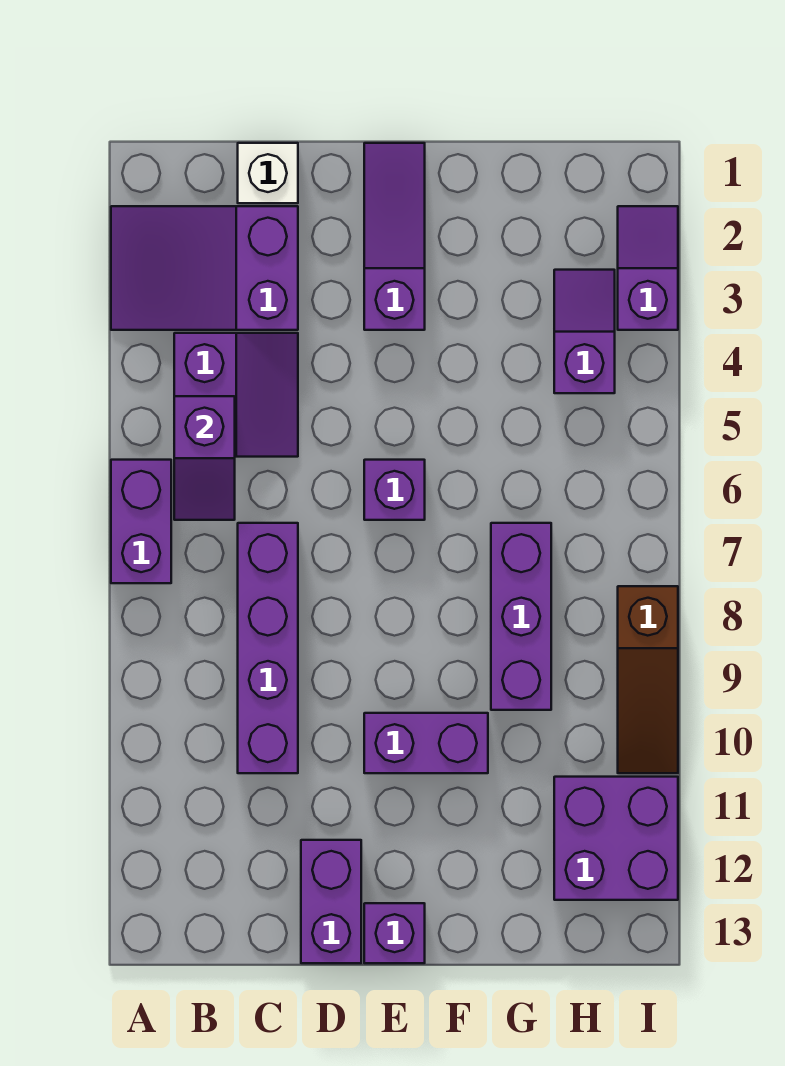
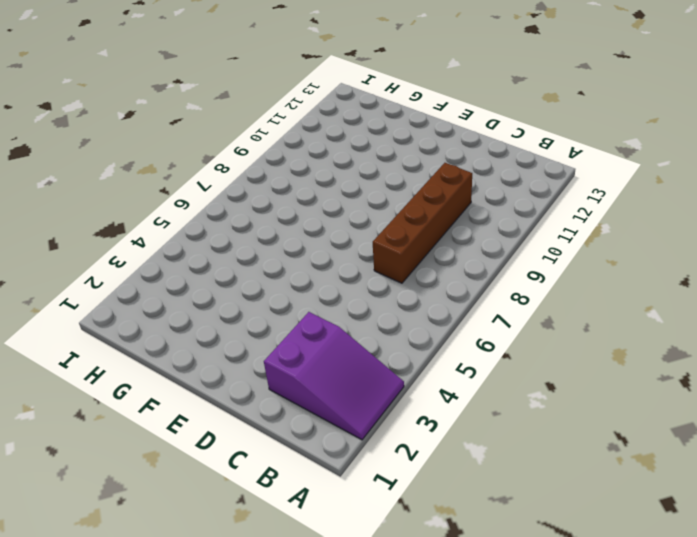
brown 1x4 brick [373,163,472,283] -> purple 1x4 brick [238,523,298,773]
none -> purple 1x2 brick [111,460,171,583]
none -> purple 2x2 slope [174,333,298,457]
none -> white 1x1 brick [238,143,298,203]

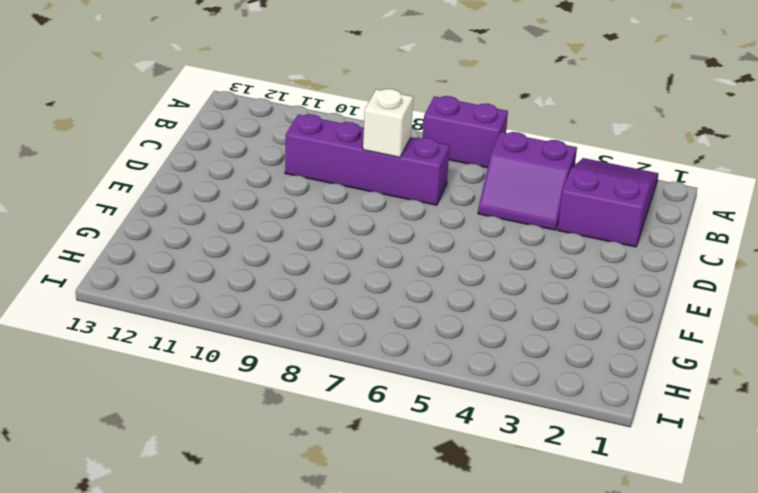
white 1x1 brick [363,89,413,157] -> white 1x1 brick moved to [238,143,298,203]
none -> purple 1x2 brick [301,840,361,963]
none -> purple 1x3 slope [364,143,425,330]
none -> purple 1x1 brick [364,460,425,520]

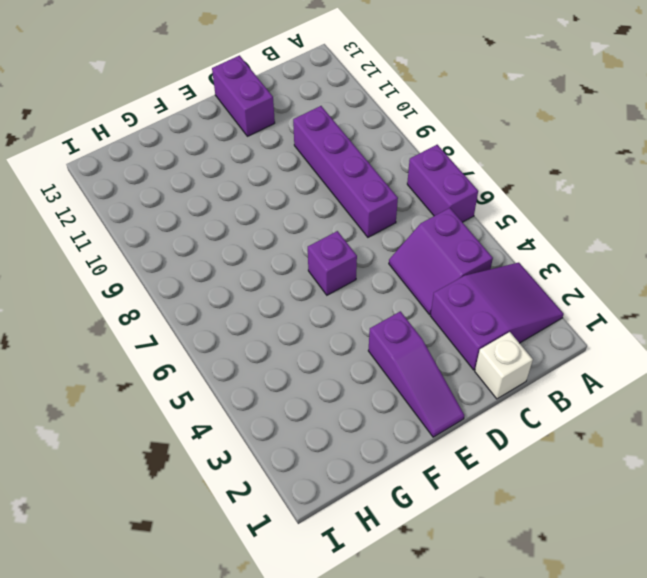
none -> purple 1x2 brick [364,713,488,773]
none -> purple 1x1 brick [364,903,425,963]
none -> purple 1x3 brick [491,523,551,710]

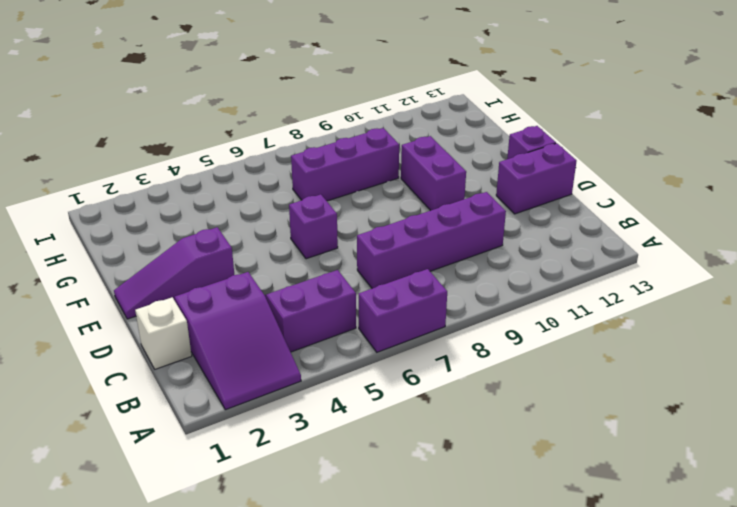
none -> purple 1x2 slope [554,270,615,393]
none -> purple 2x2 brick [554,777,678,900]
none -> purple 1x2 slope [618,206,678,330]

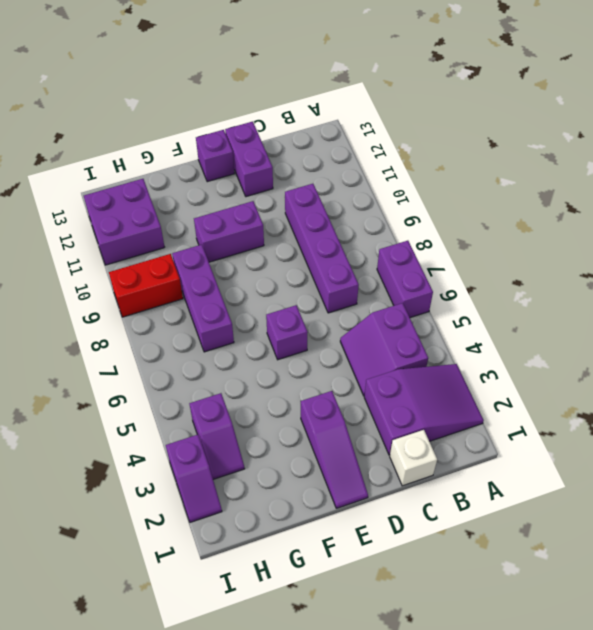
red 1x2 brick [109,254,183,317] -> brown 1x3 slope [618,586,678,773]
none -> purple 1x2 slope [174,396,235,520]

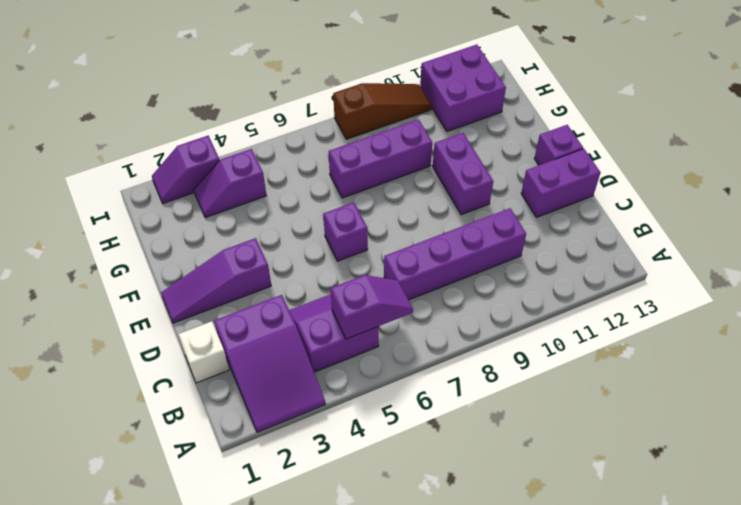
none -> purple 1x2 brick [111,460,171,583]

